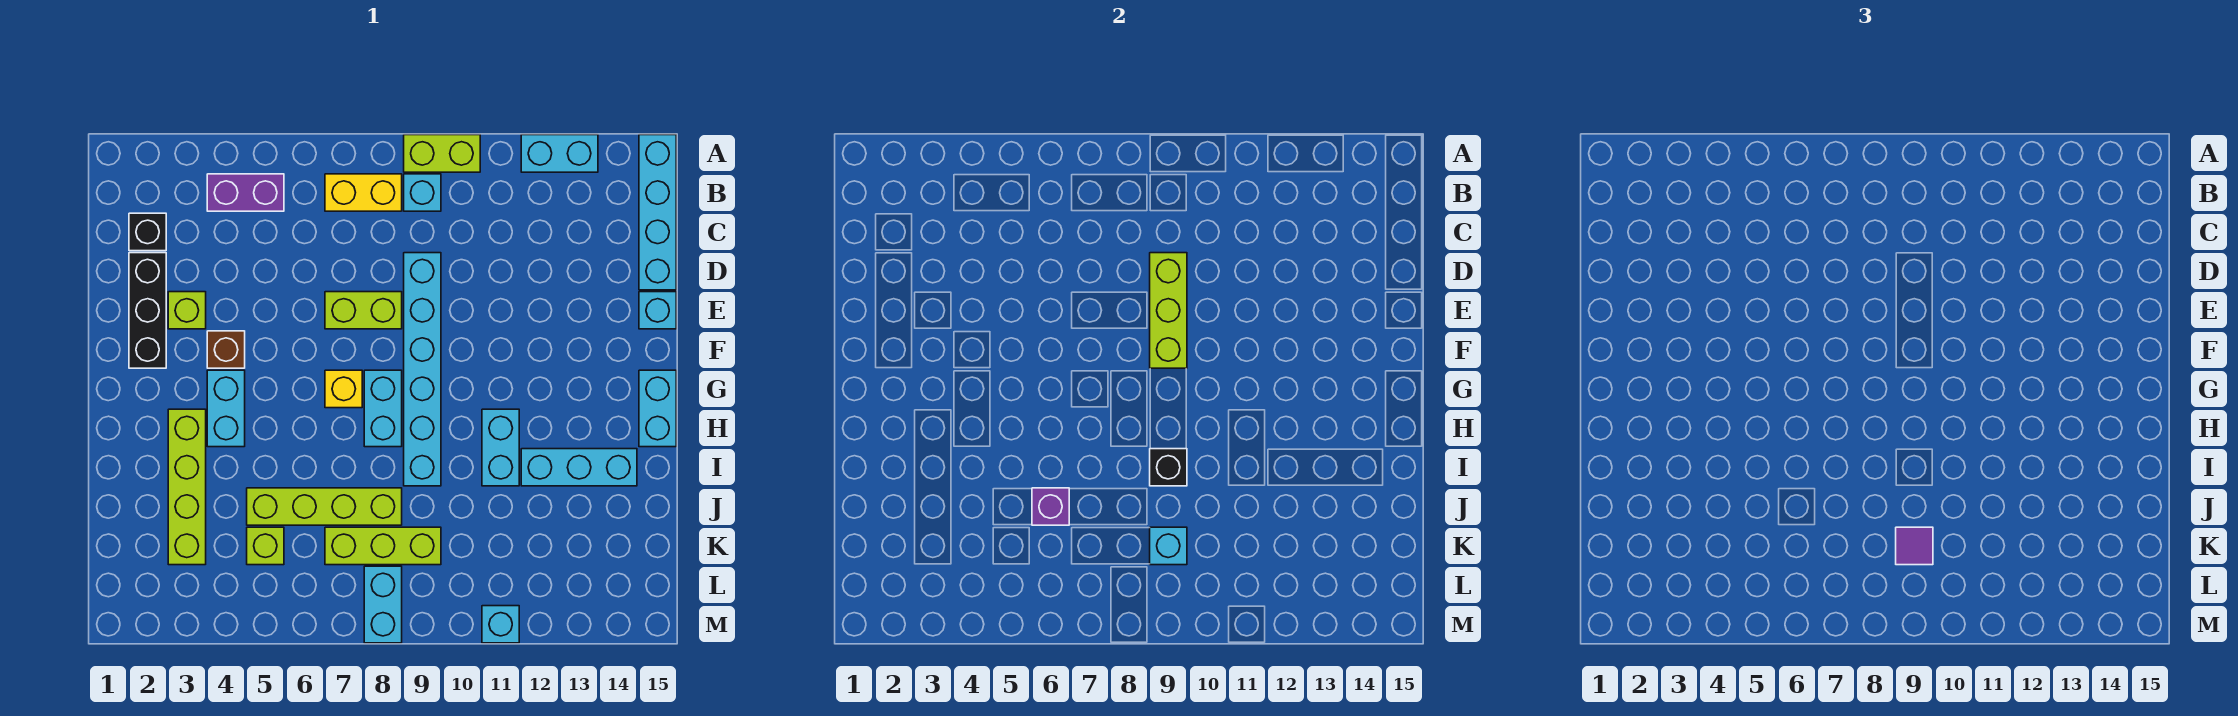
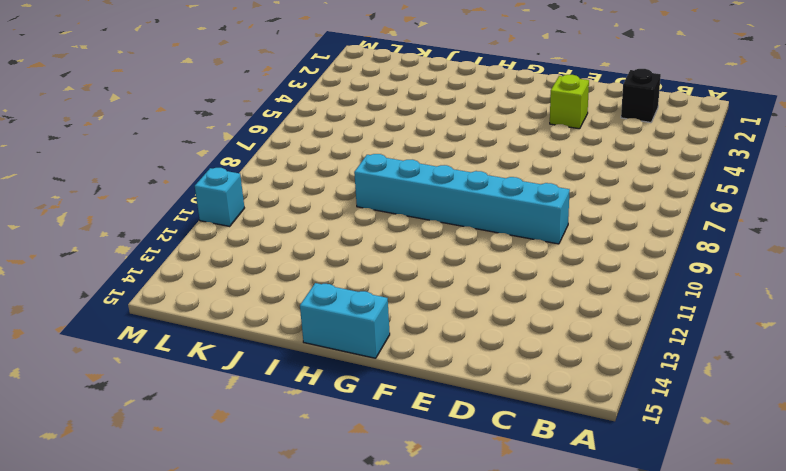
none -> lime 1x2 brick [404,135,480,172]
none -> cyan 1x2 brick [521,135,598,172]
none -> cyan 1x4 brick [639,135,676,290]
none -> purple 1x2 brick [207,174,284,211]

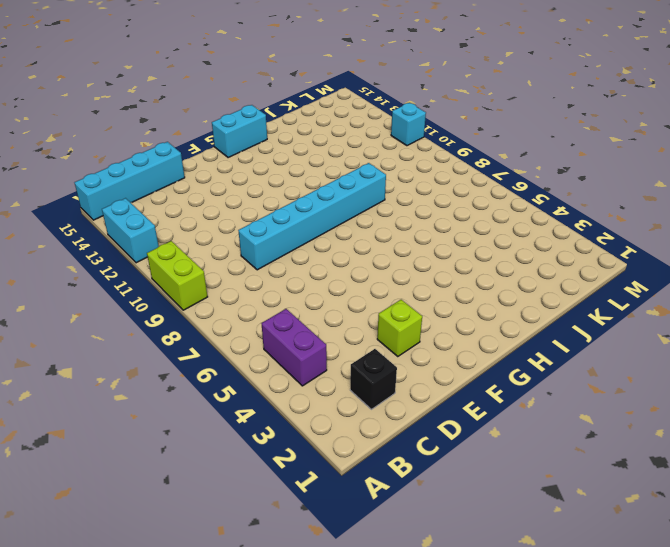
none -> yellow 1x2 brick [325,174,402,211]
none -> cyan 1x1 brick [404,174,441,211]
none -> black 1x3 brick [129,253,166,368]
none -> lime 1x2 brick [325,292,402,329]

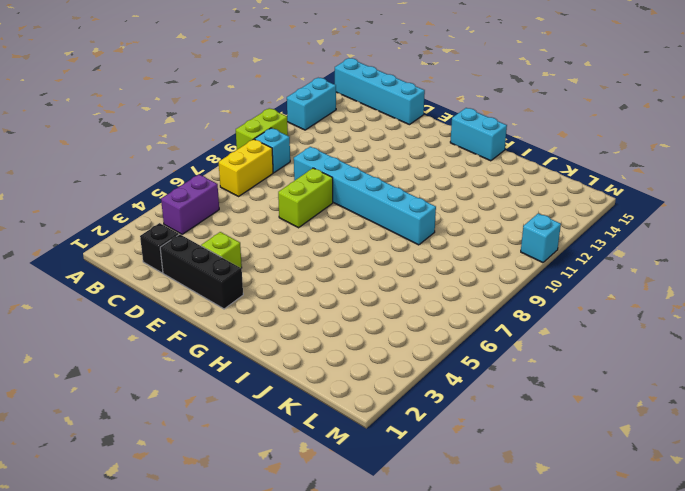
none -> cyan 1x1 brick [639,292,676,329]
none -> brown 1x1 brick [207,331,245,368]
none -> cyan 1x2 brick [207,370,245,447]
none -> yellow 1x1 brick [325,370,362,408]

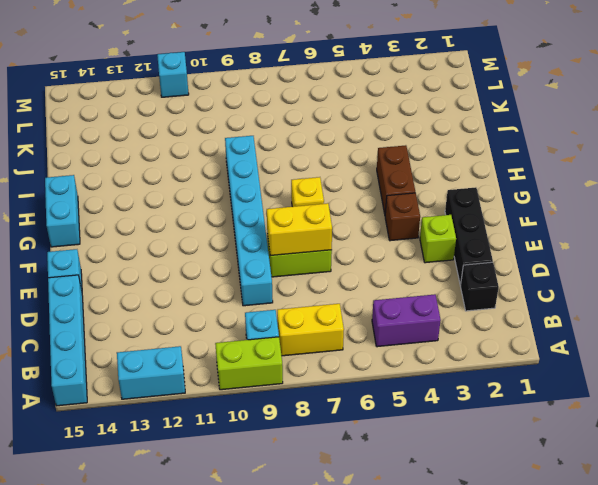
yellow 1x2 brick [267,203,332,256] -> none
brown 1x2 brick [377,145,415,214] -> cyan 1x2 brick [207,370,245,447]
none -> cyan 1x2 brick [364,370,402,447]
none -> lime 1x4 brick [168,409,206,565]
none -> cyan 1x2 brick [482,409,519,486]
none -> cyan 1x3 brick [521,449,637,486]

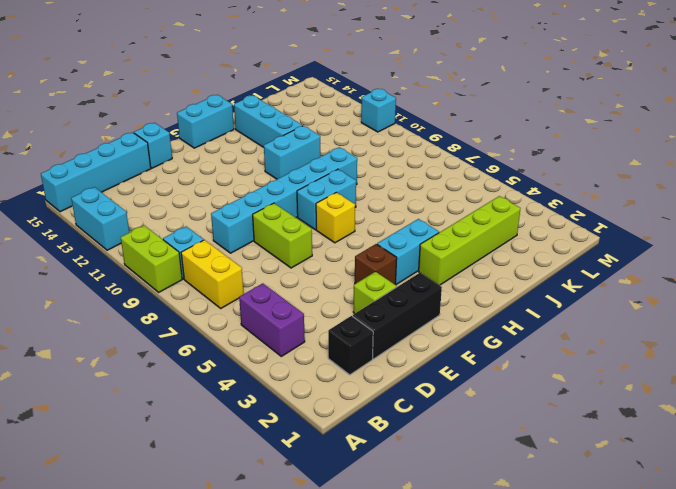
none -> lime 1x4 brick [247,488,402,525]
none -> lime 1x1 brick [247,527,284,565]
none -> lime 1x3 brick [325,527,441,565]
none -> cyan 1x2 brick [364,566,402,643]

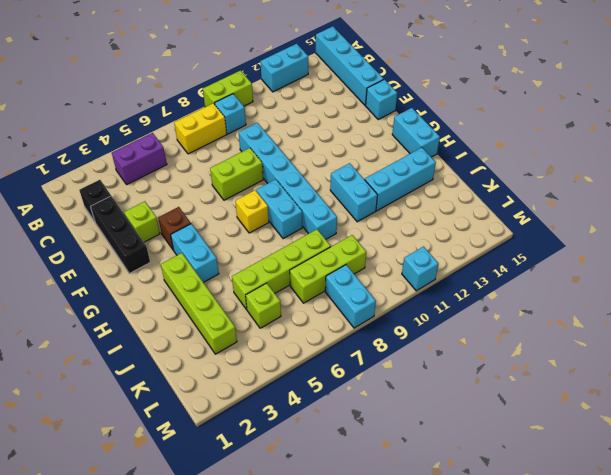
none -> lime 1x3 brick [1150,253,1187,368]
none -> black 1x1 brick [1150,449,1187,486]
none -> purple 1x1 brick [1032,488,1069,525]
none -> cyan 1x1 brick [1150,527,1187,565]

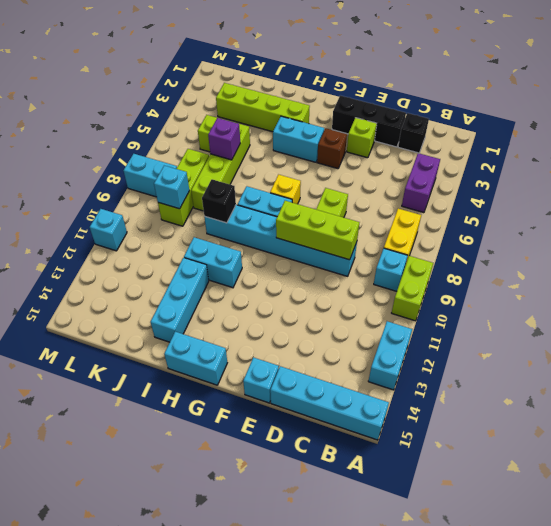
none -> purple 1x1 tile [1896,527,1933,565]

